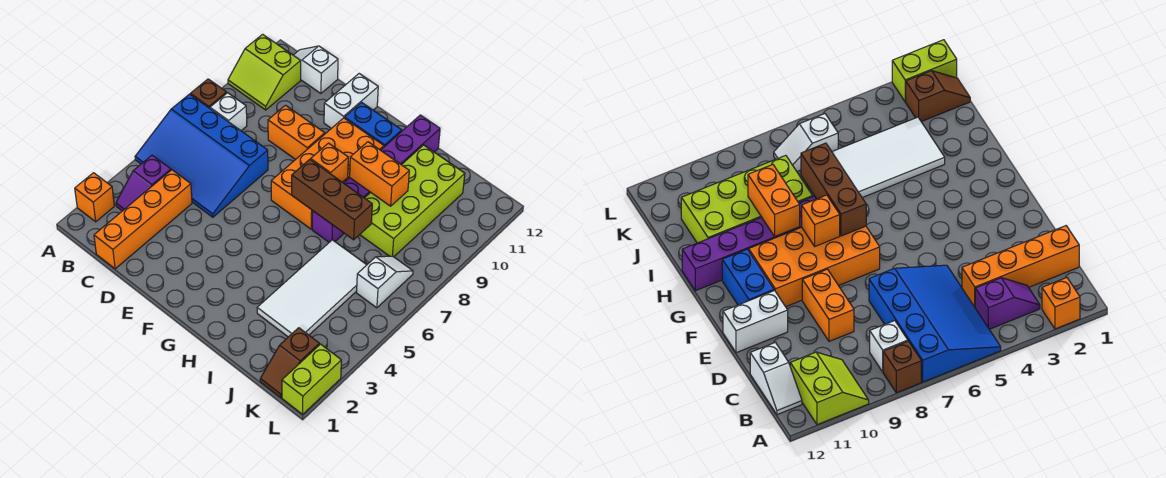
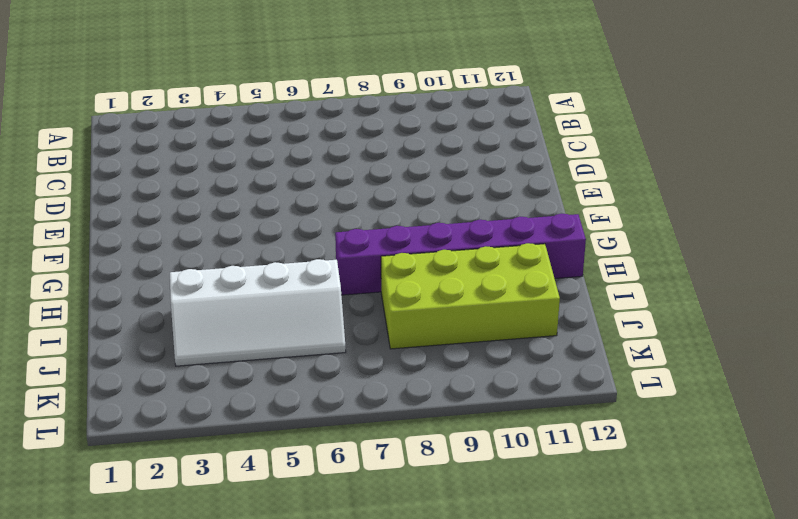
white 2x4 slope [170,259,346,366] -> white 2x4 tile [257,240,366,337]
none -> orange 1x1 brick [75,173,114,222]
none -> blue 3x4 slope [135,94,268,217]
none -> brown 1x1 brick [190,79,227,108]

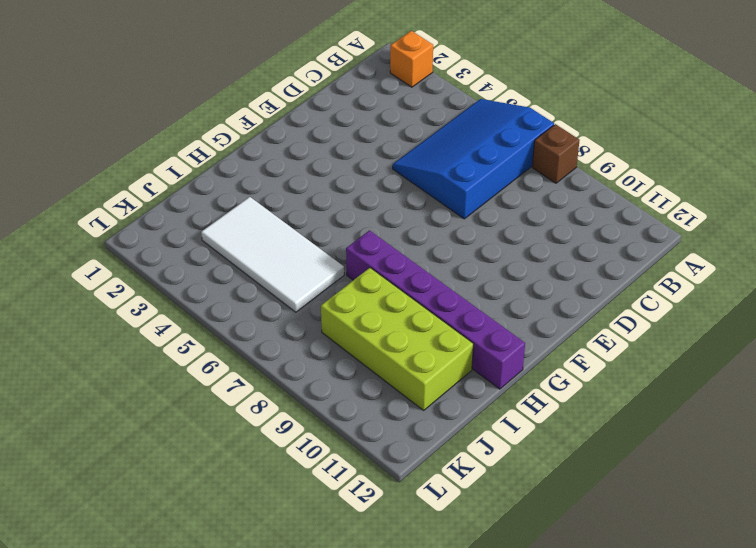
none -> lime 2x2 slope [228,34,301,110]
none -> purple 1x2 slope [116,155,171,211]
none -> white 1x1 brick [210,93,247,131]

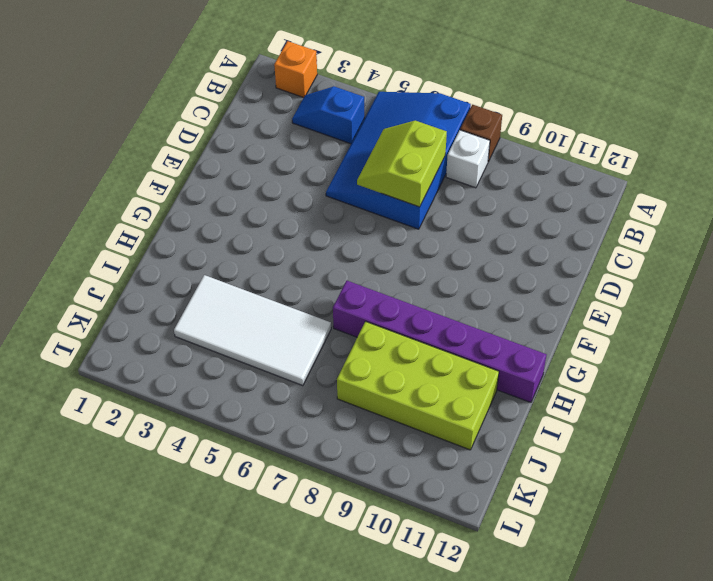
blue 1x2 slope [292,86,364,144] -> purple 1x2 slope [116,155,171,211]
lime 2x2 slope [357,121,447,207] -> lime 2x2 slope moved to [228,34,301,110]
none -> white 1x2 slope [293,46,338,93]
none -> orange 1x4 brick [94,170,192,269]
none -> orange 1x2 brick [268,105,325,160]

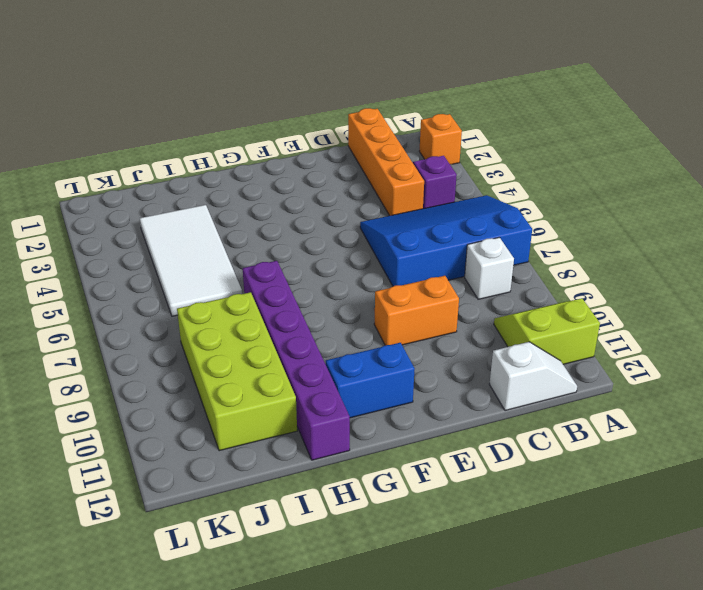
none -> brown 1x1 brick [190,79,227,108]
none -> white 1x2 brick [324,74,378,128]
none -> orange 2x4 brick [271,118,384,229]

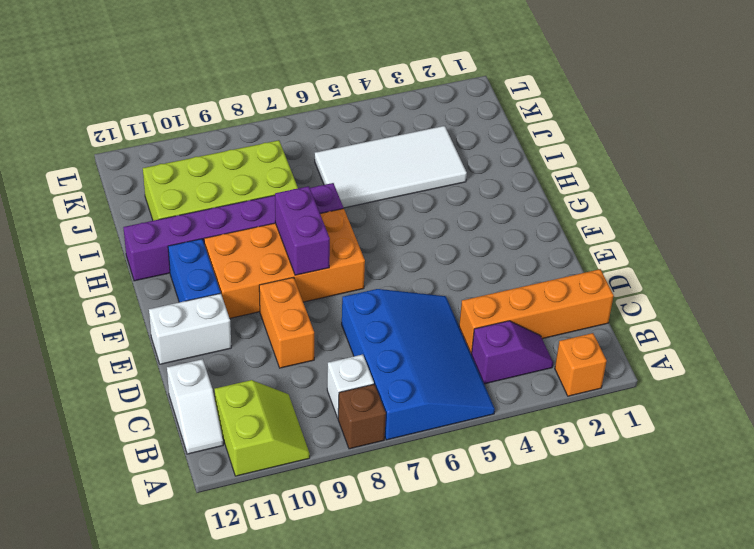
purple 1x2 brick [275,186,330,275] -> orange 1x1 brick [311,143,348,182]
none -> brown 1x2 slope [260,328,319,397]
none -> white 1x2 slope [357,256,413,308]
none -> lime 1x2 brick [282,344,341,414]

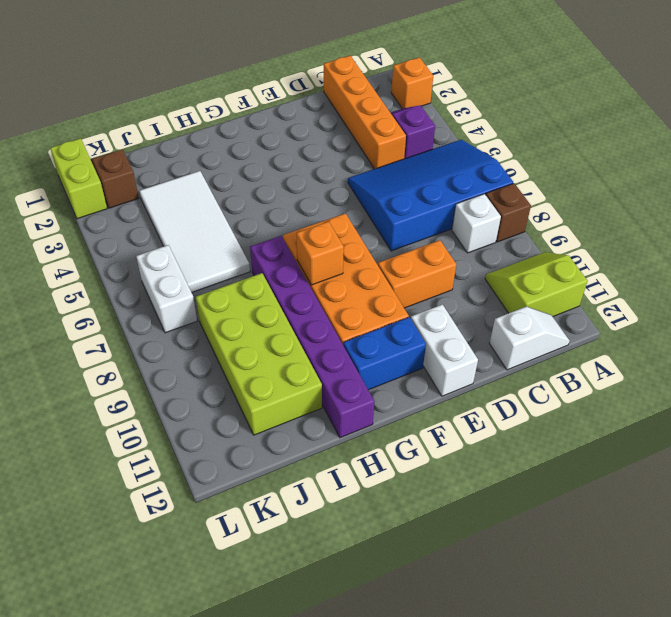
white 1x2 brick [136,245,197,333] -> white 1x2 slope [357,256,413,308]
none -> brown 1x3 brick [292,159,372,240]
none -> orange 1x2 brick [350,142,409,206]

